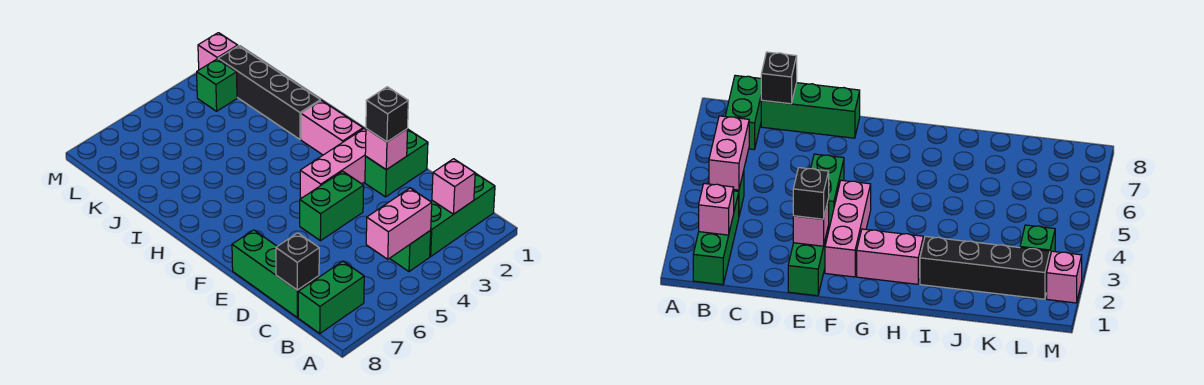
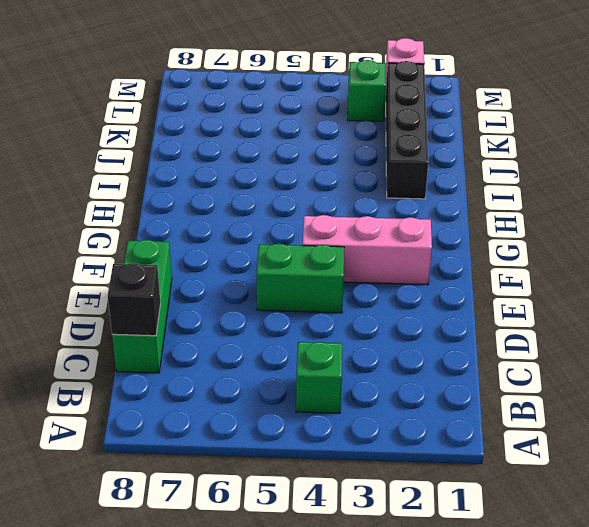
none -> green 1x3 brick [430,173,495,256]
none -> green 1x2 brick [298,261,364,333]
none -> green 1x2 brick [365,130,428,197]

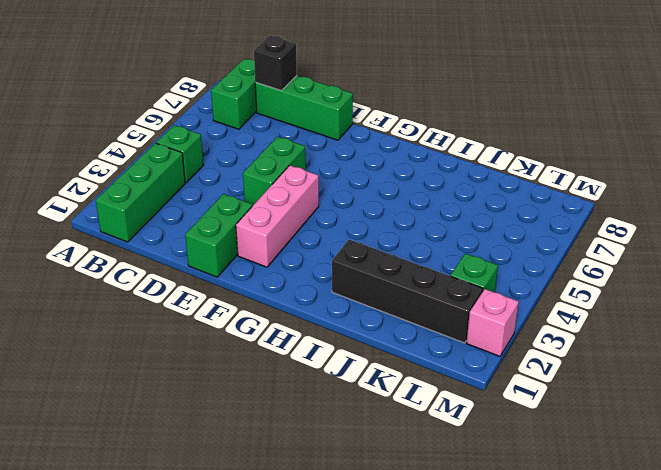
none -> pink 1x2 brick [301,100,363,155]
none -> pink 1x1 brick [432,159,475,214]
none -> pink 1x2 brick [366,188,432,259]

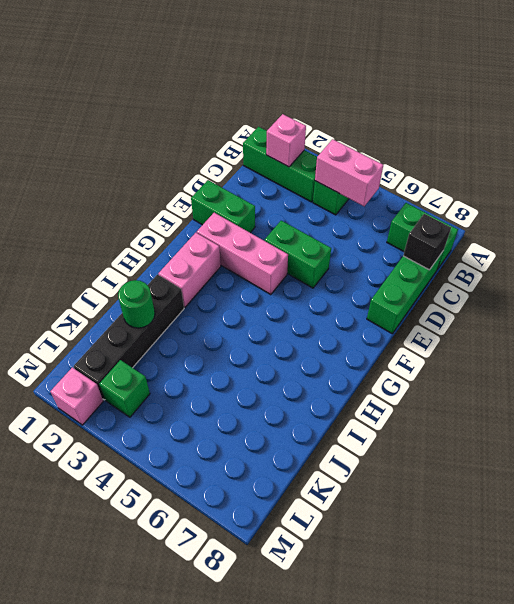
green 1x1 round brick [118,280,155,328] -> none
none -> pink 1x1 brick [365,129,408,170]
none -> black 1x1 brick [366,87,408,142]

